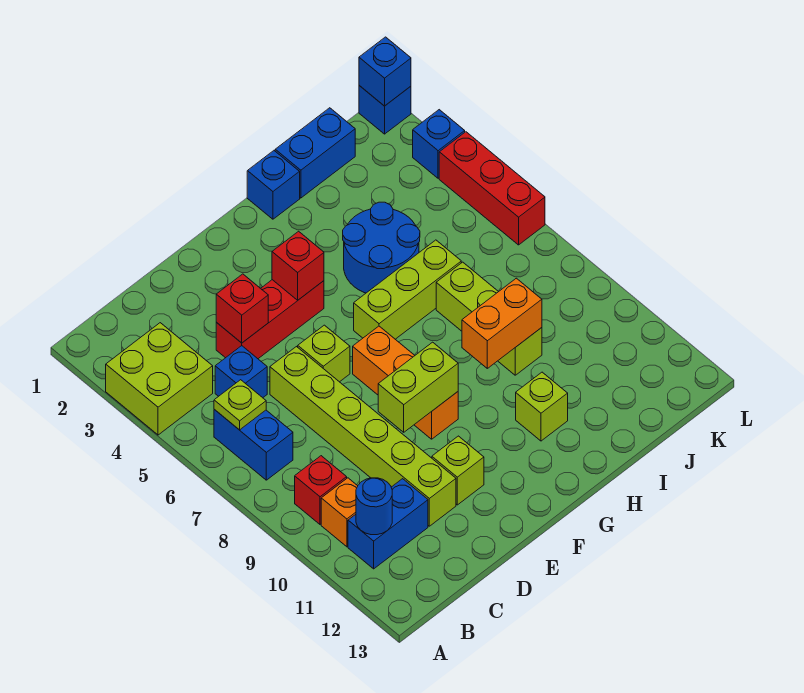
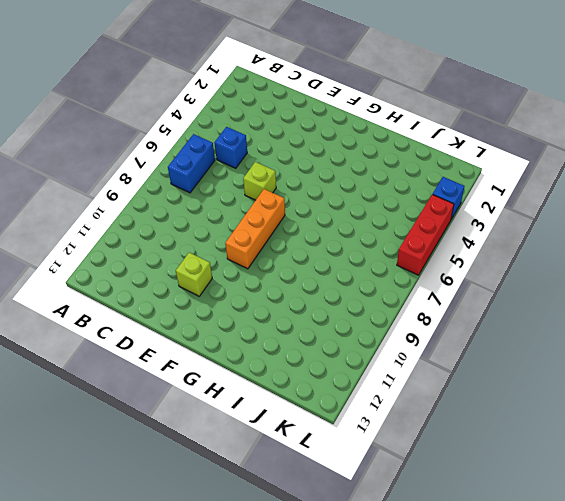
none -> lime 2x2 brick [106,323,213,435]
none -> red 1x1 brick [295,456,347,524]
none -> orange 1x1 brick [321,478,358,547]

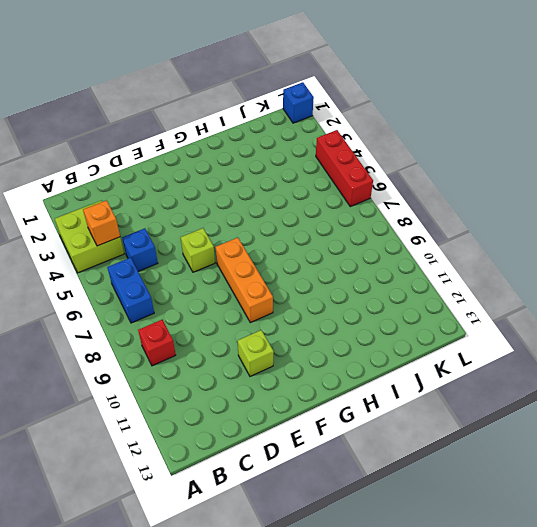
orange 1x1 brick [83,200,120,246] -> orange 1x1 brick moved to [321,478,358,547]
none -> blue 1x2 brick [348,479,428,569]
none -> red 1x3 brick [216,280,324,359]
none -> lime 1x6 brick [270,347,456,526]

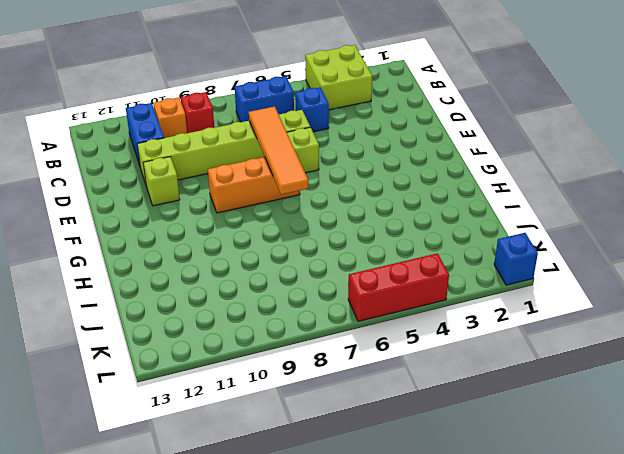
orange 1x4 tile [249,107,308,194] -> none
none -> red 1x3 brick [216,280,324,359]
none -> lime 1x3 brick [354,240,461,339]
none -> blue 1x1 brick [247,151,300,219]

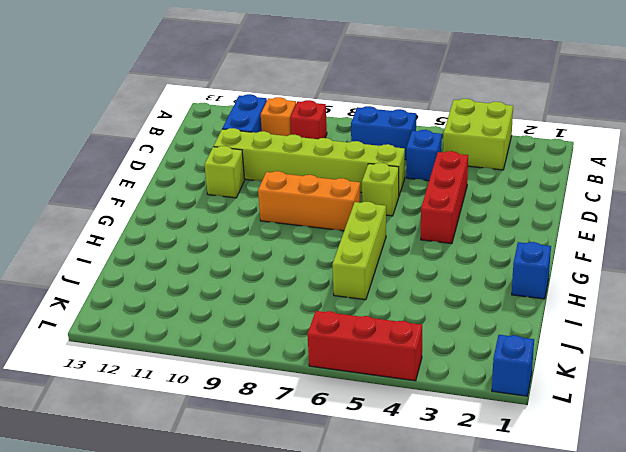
none -> blue 2x2 round brick [343,202,420,293]
none -> lime 1x1 brick [516,372,568,441]
none -> blue 1x2 brick [275,108,355,198]

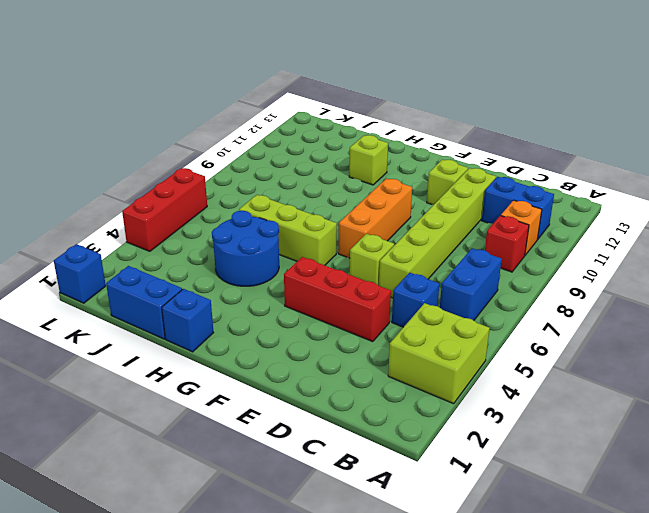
none -> lime 1x3 brick [436,262,542,375]
none -> blue 1x1 brick [413,110,465,178]
none -> lime 1x1 plate [214,380,266,430]

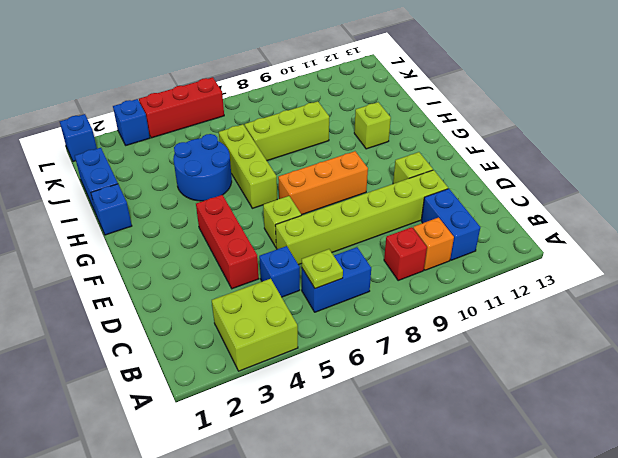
none -> blue 1x1 round brick [356,478,392,535]
none -> red 1x1 brick [216,274,268,343]
none -> lime 1x2 brick [378,342,458,432]

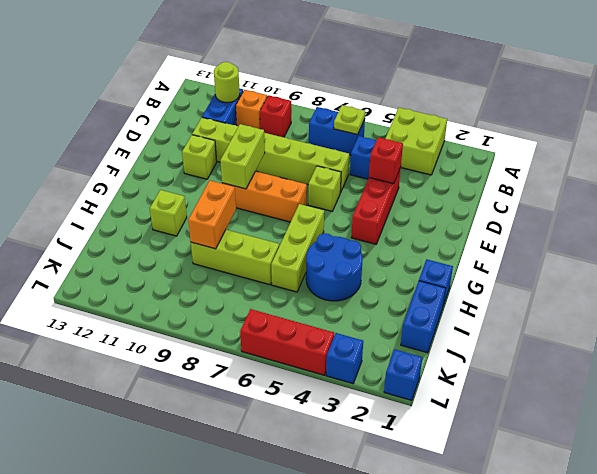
lime 1x1 round brick [214,62,240,103] -> blue 1x1 round brick [356,478,392,535]
none -> red 1x1 brick [272,231,324,300]
none -> blue 1x1 brick [359,37,411,106]

